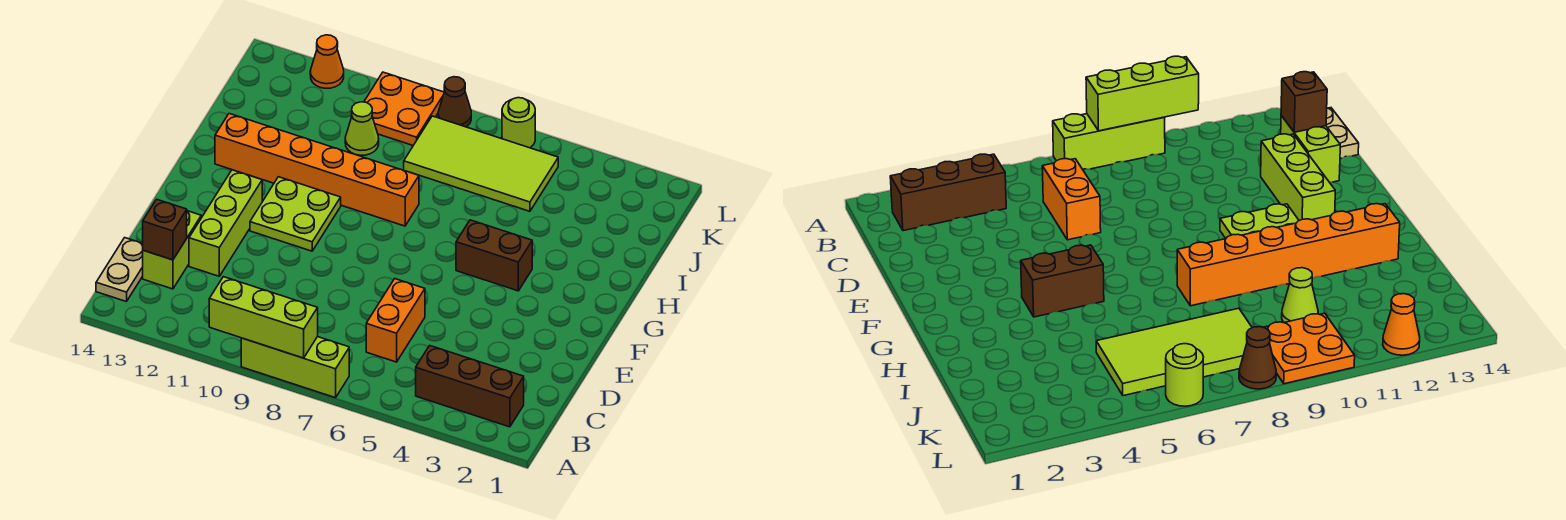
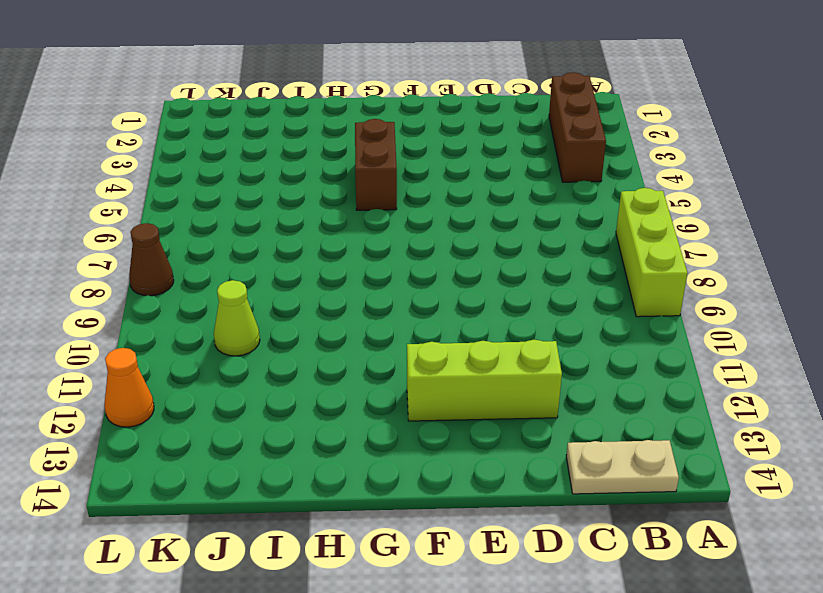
none -> orange 1x2 brick [366,279,425,362]
none -> lime 1x2 brick [143,211,202,289]
none -> lime 2x2 plate [250,177,341,251]

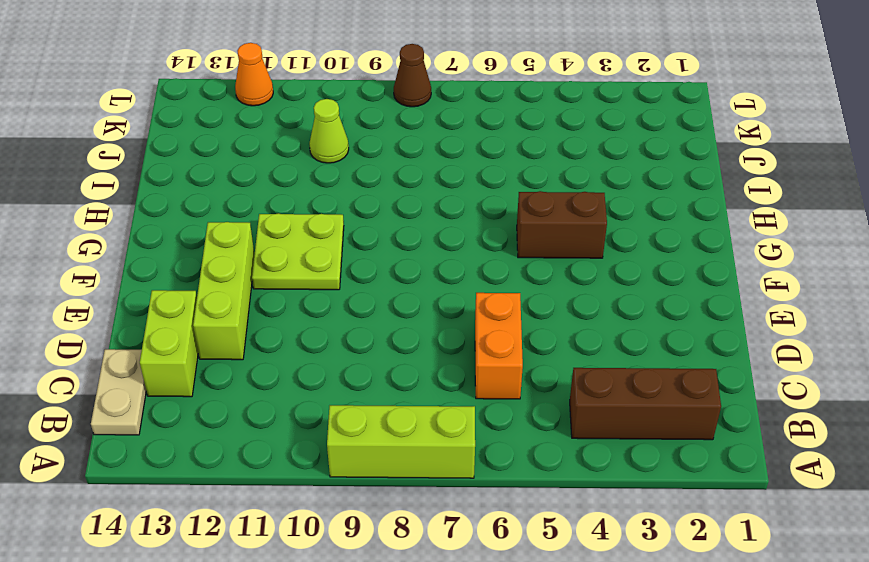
none -> orange 1x6 brick [215,114,419,226]
none -> lime 2x4 tile [404,116,558,211]
none -> orange 2x2 plate [364,72,444,145]

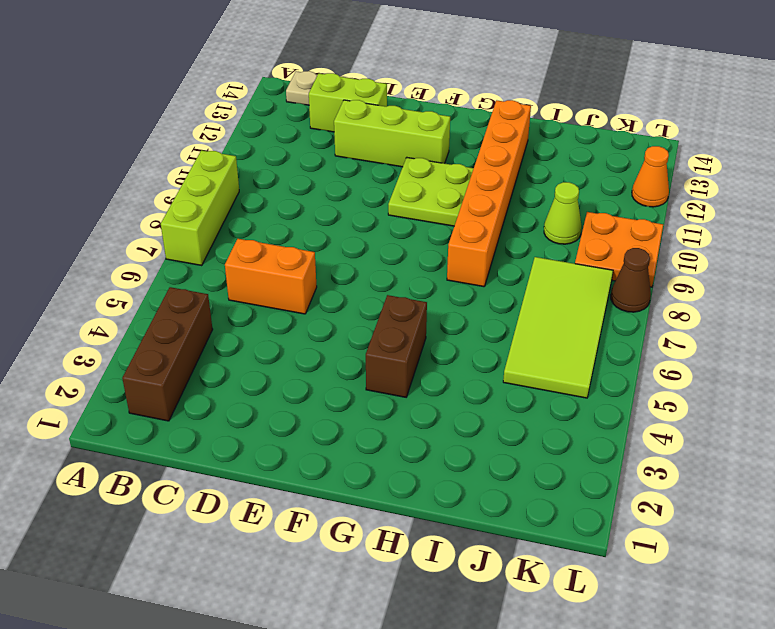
none -> lime 1x1 round brick [502,98,535,148]
none -> lime 1x3 brick [209,277,318,358]
none -> brown 1x1 brick [143,199,187,260]

